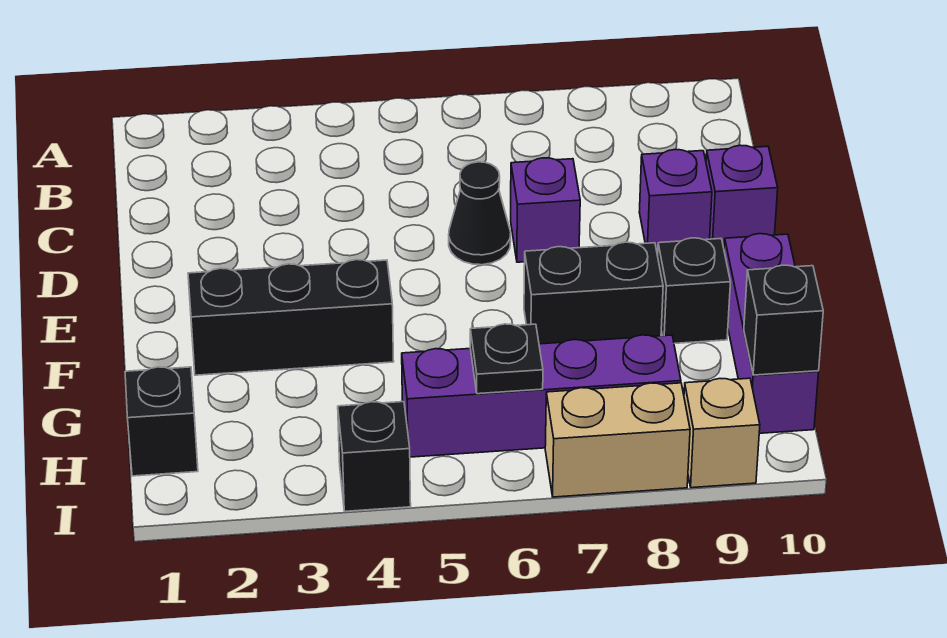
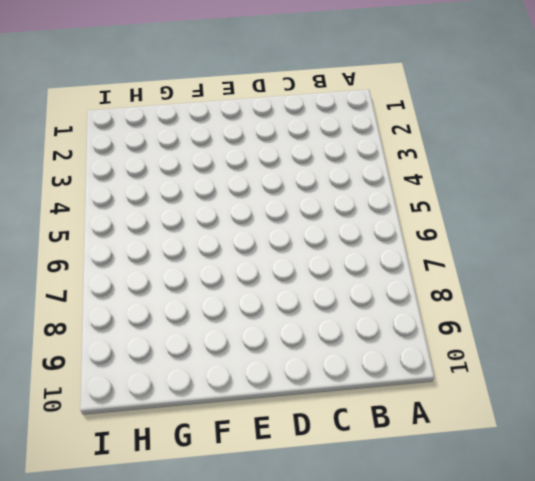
none -> black 1x1 cone [449,162,511,265]
none -> purple 1x1 brick [511,158,580,262]
none -> purple 1x1 brick [639,150,712,253]

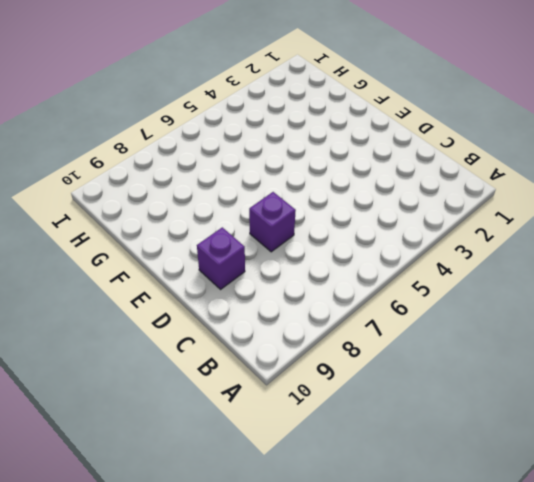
none -> black 1x1 cone [449,162,511,265]
none -> purple 1x1 brick [706,145,778,248]
none -> black 1x3 brick [188,260,394,375]

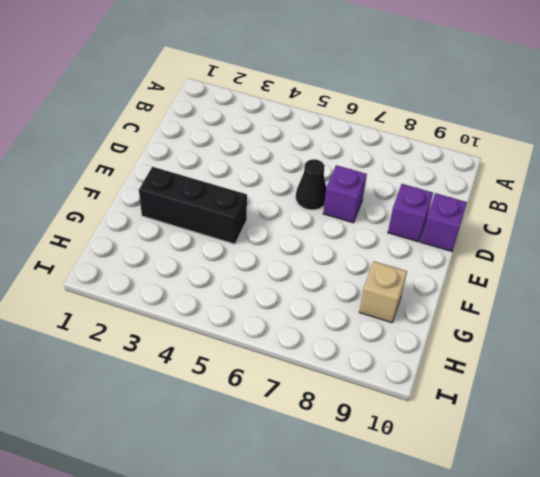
tan 1x1 brick [359,261,407,323] -> tan 1x1 brick moved to [684,378,760,488]
none -> black 1x2 brick [524,242,663,344]
none -> black 1x1 brick [658,238,730,344]
none -> purple 1x3 brick [724,234,819,433]

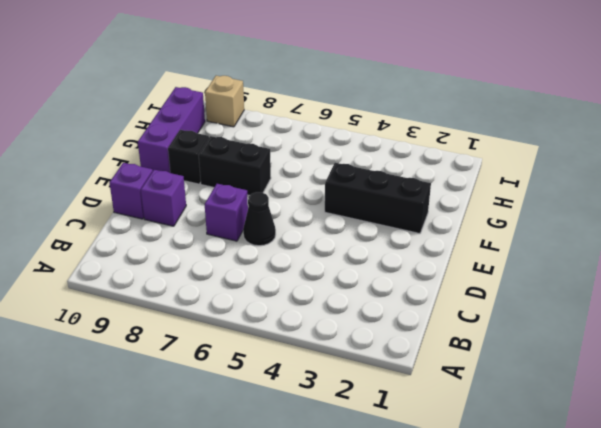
none -> black 1x1 brick [125,367,198,476]
none -> purple 1x4 brick [402,335,681,457]
none -> black 1x1 brick [338,402,411,511]

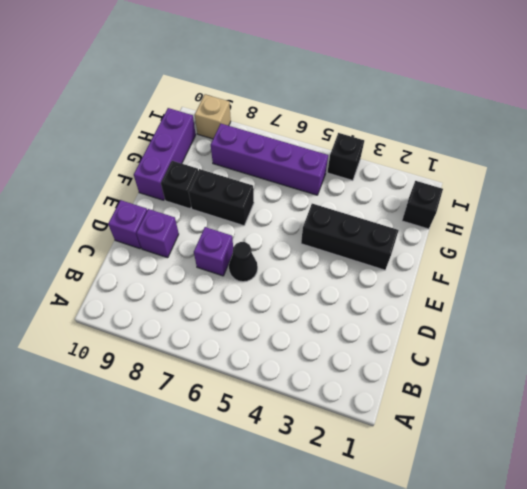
none -> tan 1x2 brick [545,383,690,497]
none -> black 1x1 plate [470,324,543,394]
none -> black 1x1 brick [744,265,823,375]

